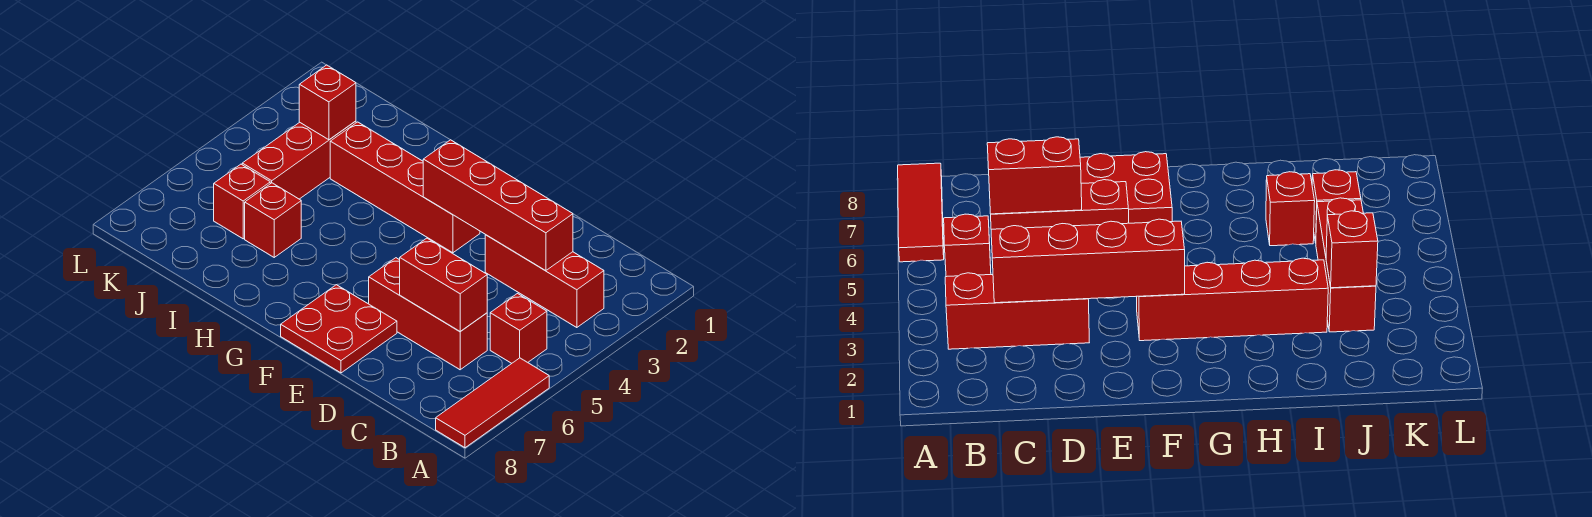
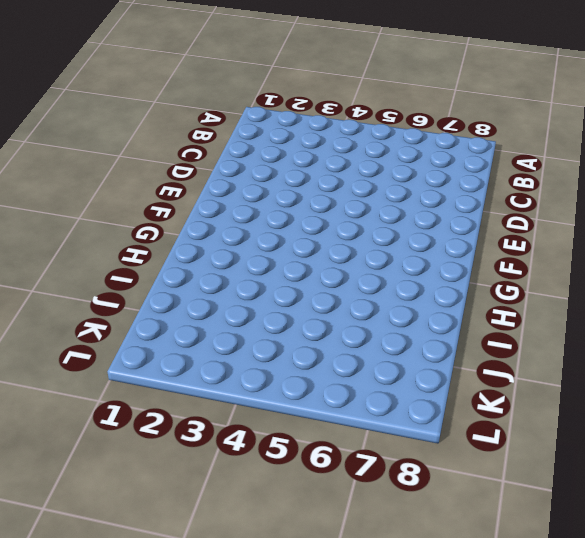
none -> red 1x3 tile [436,358,549,448]
none -> red 1x3 brick [485,235,604,328]
none -> red 1x1 brick [490,294,547,363]

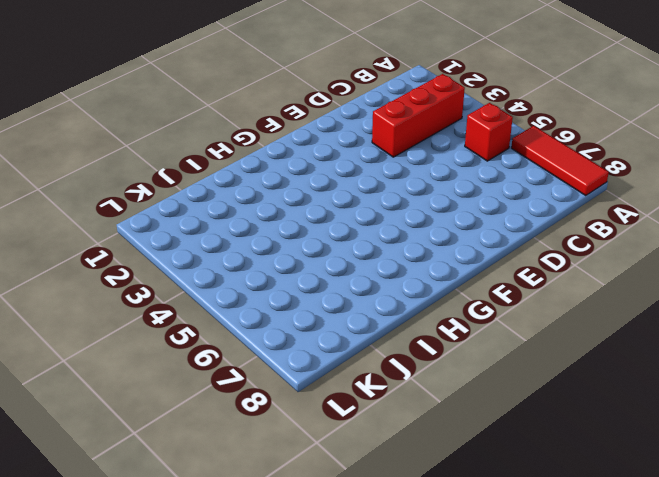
none -> red 1x3 brick [369,258,487,370]
none -> red 2x2 plate [281,285,397,373]
none -> red 1x4 brick [330,122,480,253]

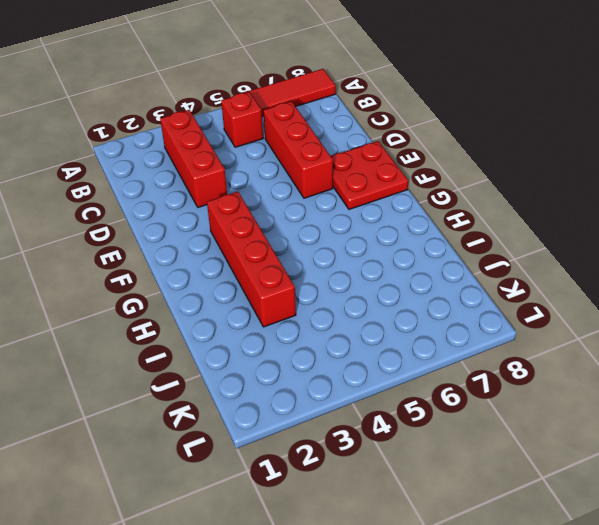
none -> red 1x1 brick [245,183,301,257]
none -> red 1x3 brick [242,121,356,199]
none -> red 1x1 brick [214,164,270,239]

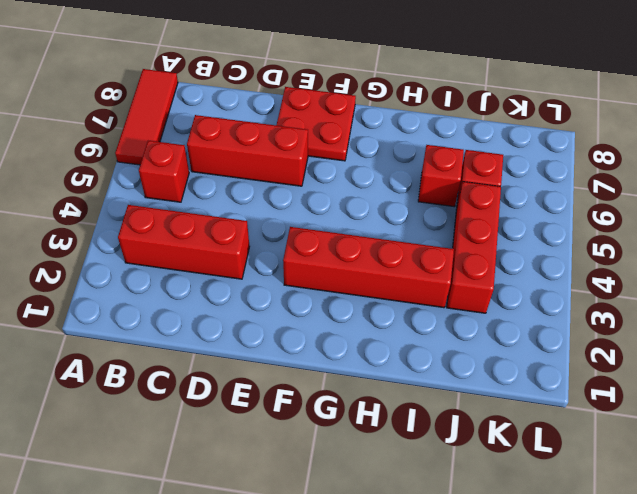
none -> red 1x4 brick [423,140,573,271]
none -> red 1x2 brick [400,238,487,331]
none -> red 1x1 brick [299,65,356,140]

